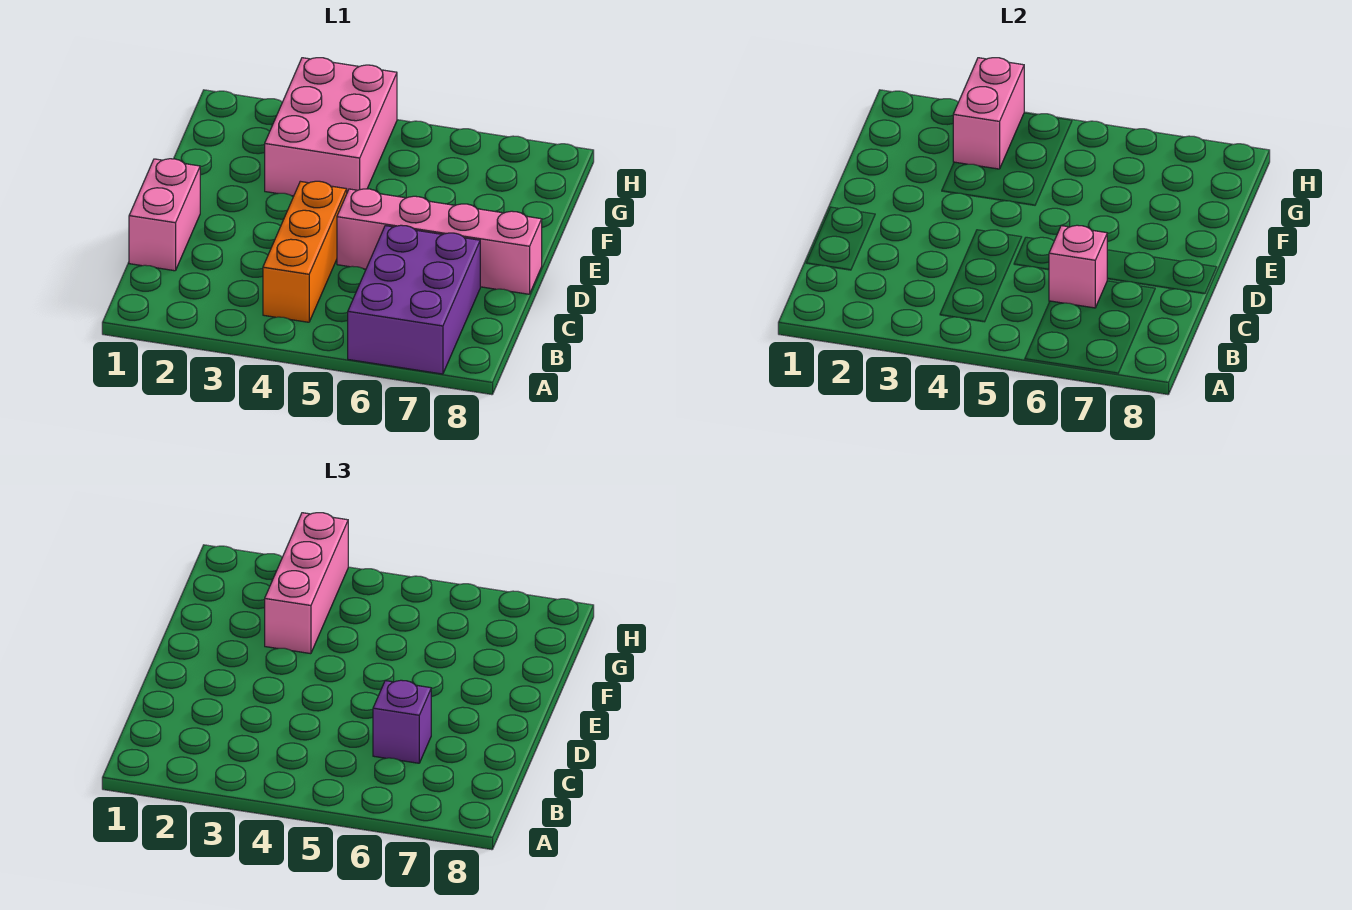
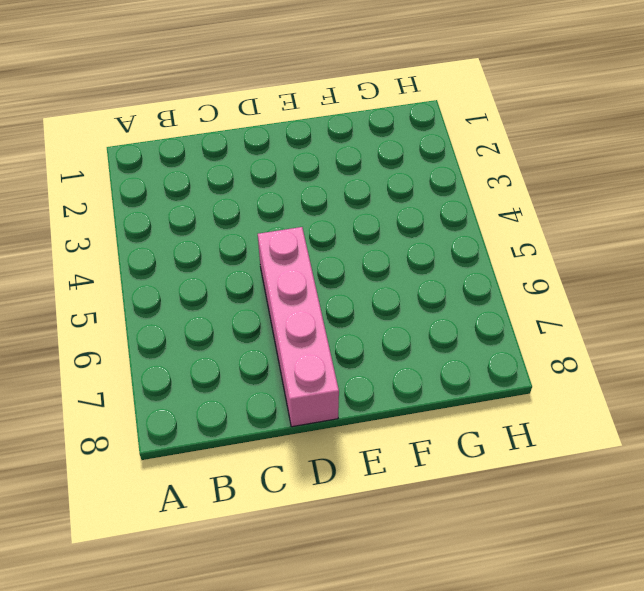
none -> purple 2x3 brick [348,225,480,374]
none -> orange 1x3 brick [263,181,347,322]

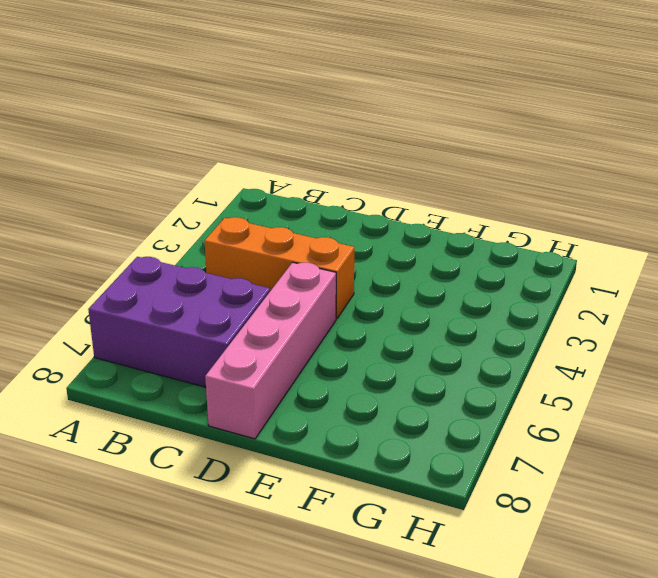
none -> pink 1x2 brick [129,159,200,271]
none -> pink 2x3 brick [265,58,397,196]

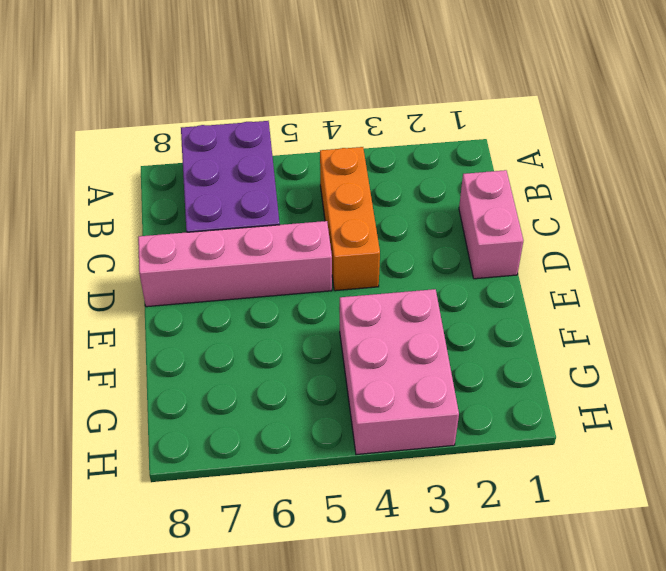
none -> pink 1x1 brick [1049,225,1107,308]
none -> pink 1x2 brick [953,58,1024,169]

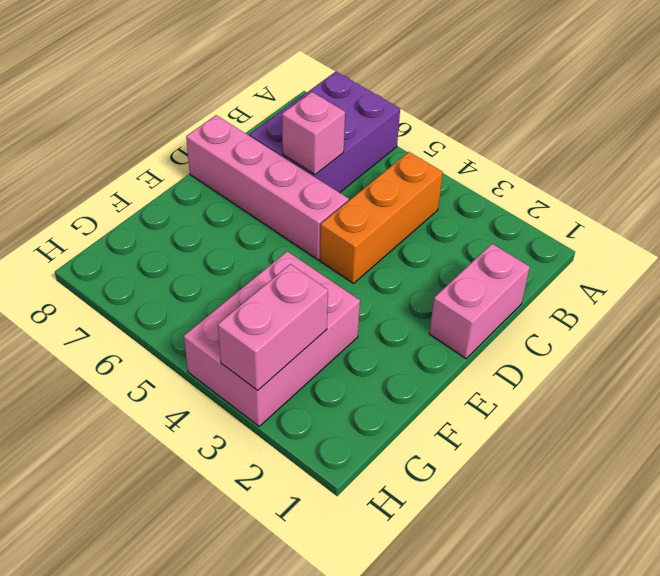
none -> purple 1x1 brick [373,680,431,763]
none -> pink 1x3 brick [265,513,348,654]

